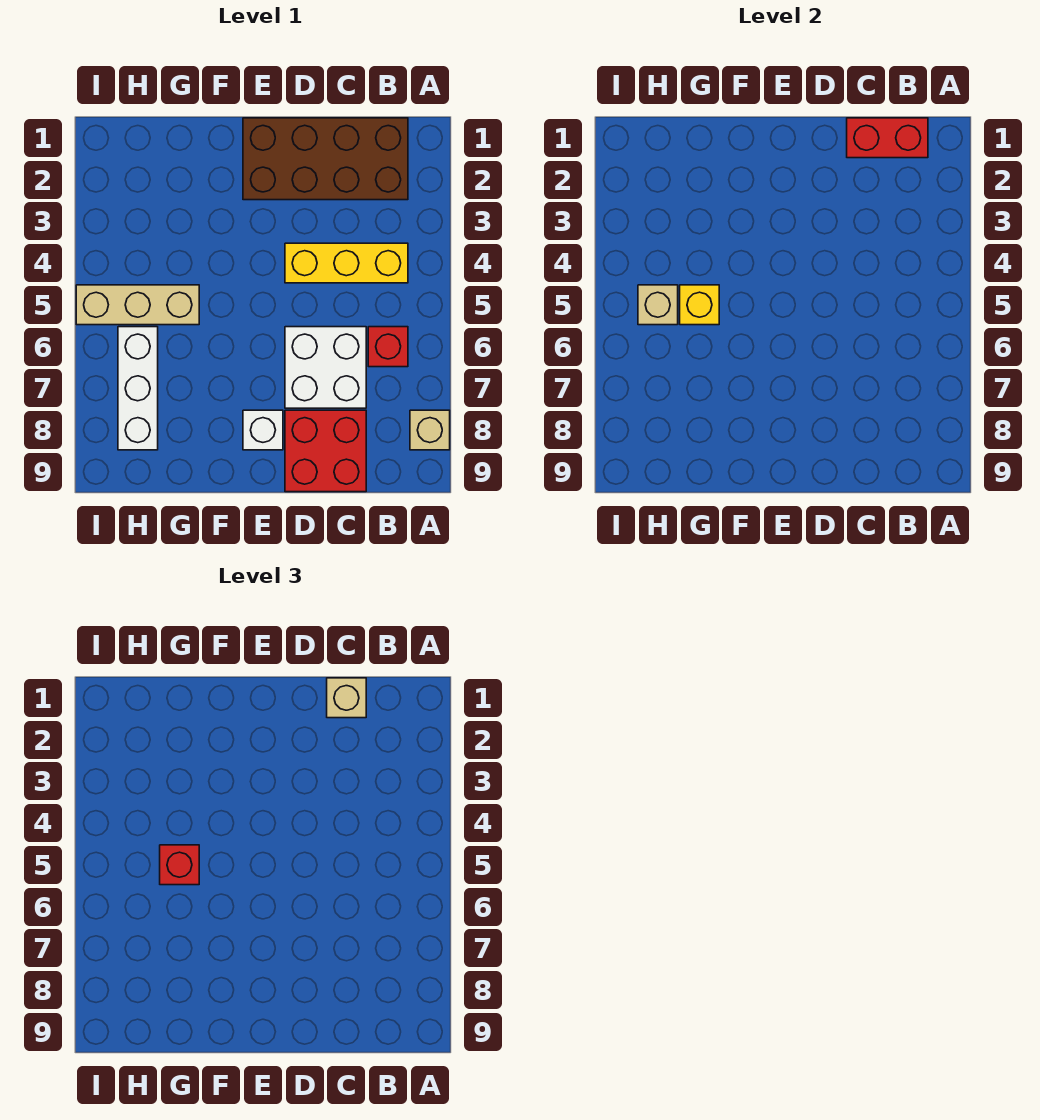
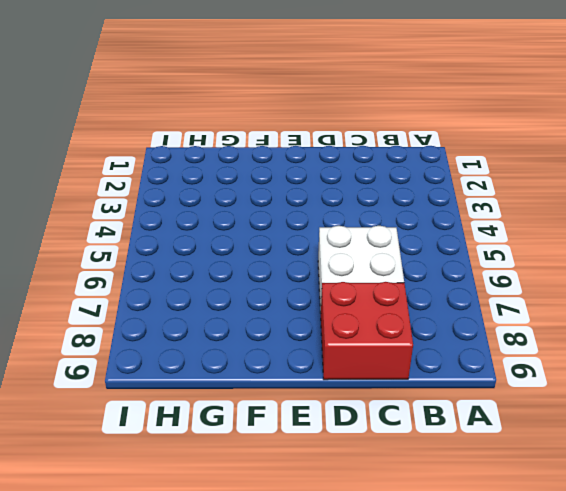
none -> tan 1x1 brick [410,410,450,450]
none -> brown 2x4 brick [243,118,408,200]
none -> yellow 1x3 brick [285,243,408,283]

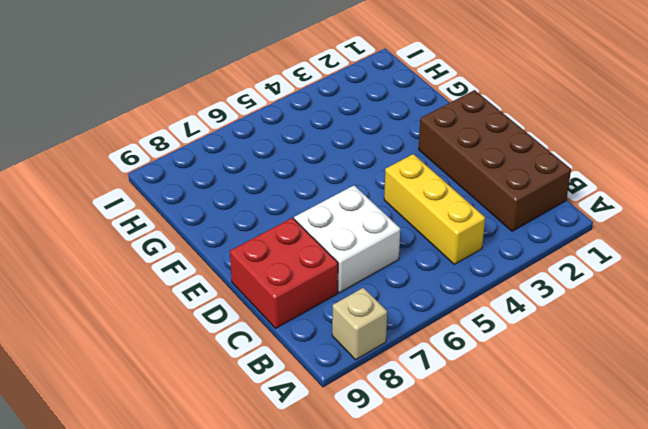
none -> red 1x1 brick [368,327,408,367]
none -> white 1x1 brick [243,410,283,450]
none -> tan 1x3 brick [76,285,199,325]

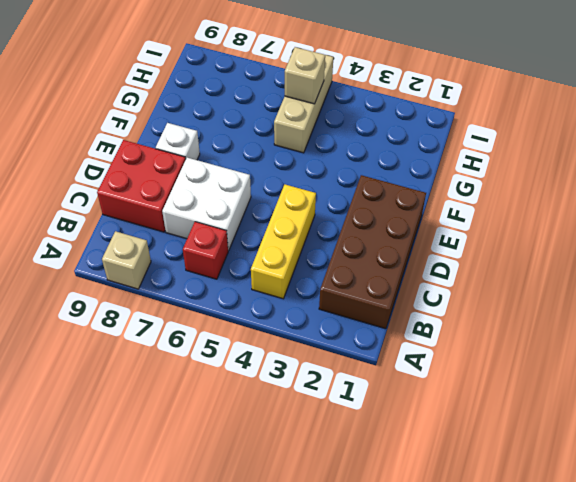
none -> white 1x3 brick [118,327,158,450]
none -> red 1x2 brick [847,118,928,158]
none -> yellow 1x1 brick [680,285,719,325]

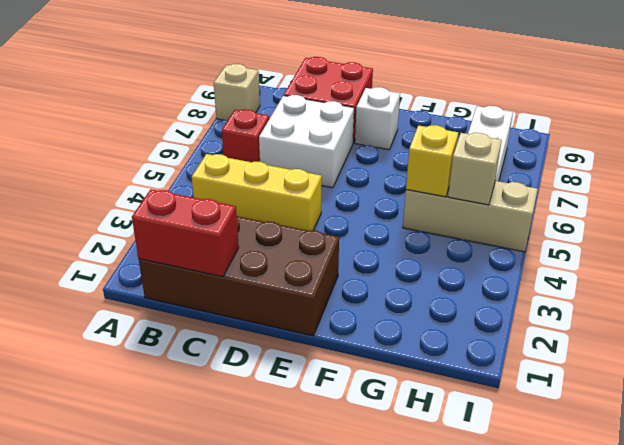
none -> tan 1x1 brick [327,678,366,718]
none -> red 1x1 brick [160,845,199,885]

